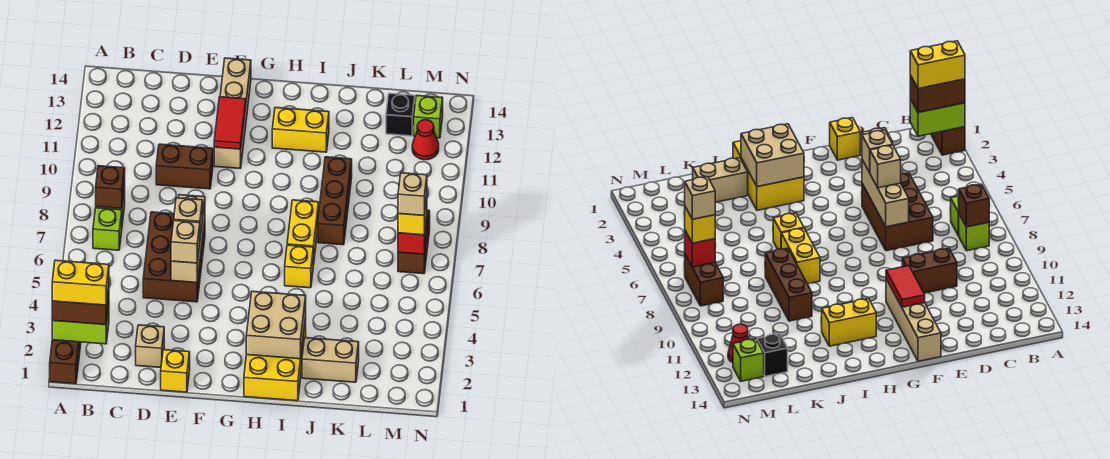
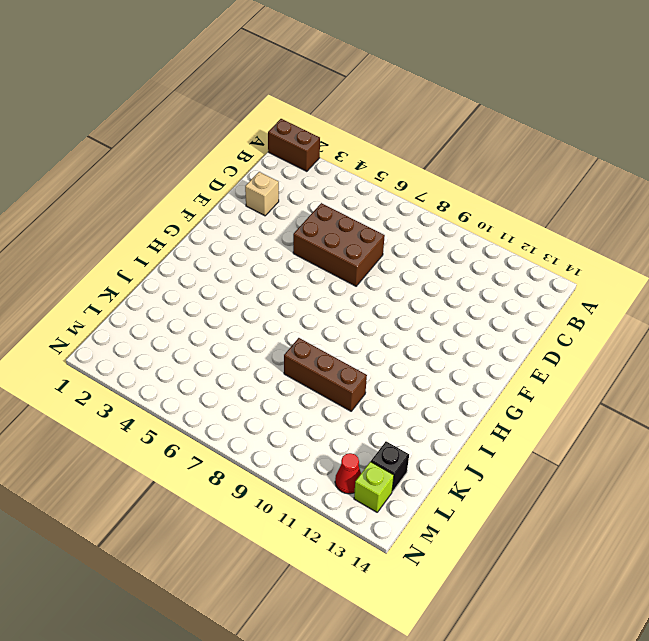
none -> lime 1x1 brick [93,208,122,250]
none -> lime 1x1 brick [958,214,989,251]
none -> brown 1x2 brick [156,144,213,189]
none -> yellow 1x1 brick [161,350,190,392]

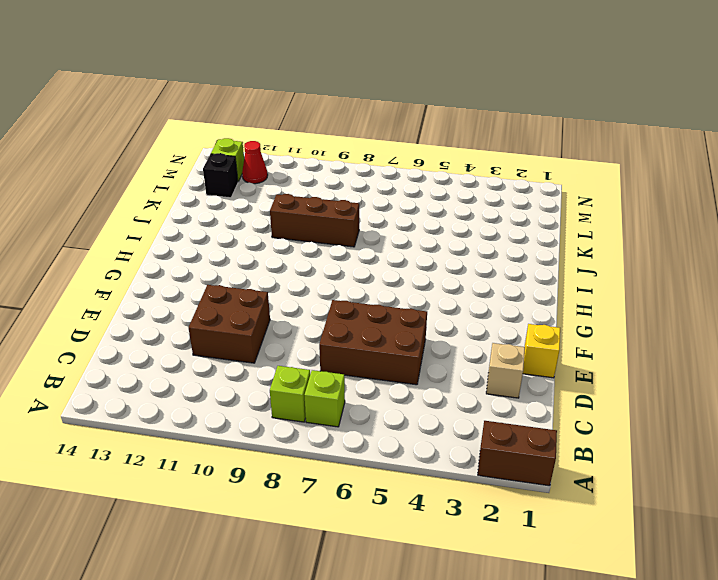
brown 2x2 brick [189,285,270,363] -> brown 1x2 brick [156,144,213,189]
none -> tan 1x4 brick [214,58,251,168]
none -> yellow 2x3 brick [244,317,306,401]
none -> yellow 1x2 brick [272,108,329,152]
none -> yellow 1x1 brick [285,245,313,288]

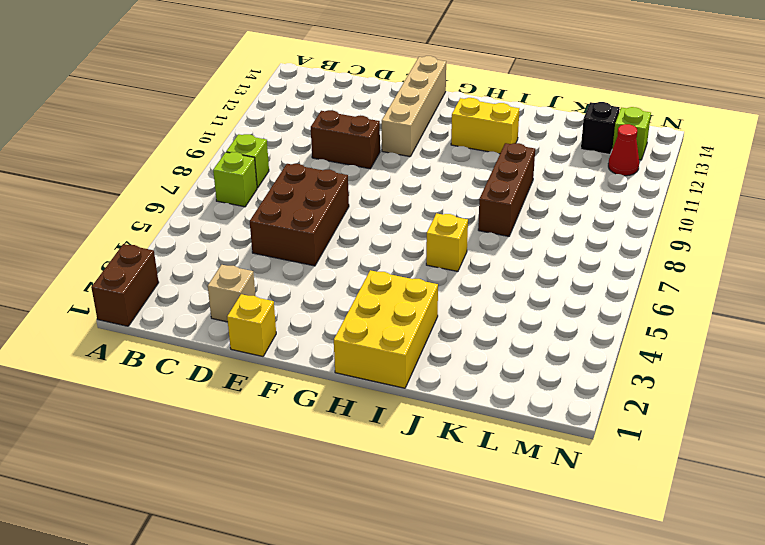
none -> yellow 1x2 brick [287,200,319,265]
none -> tan 1x2 brick [302,338,359,382]
none -> brown 1x2 brick [398,210,430,274]
none -> lime 1x2 brick [52,307,109,344]

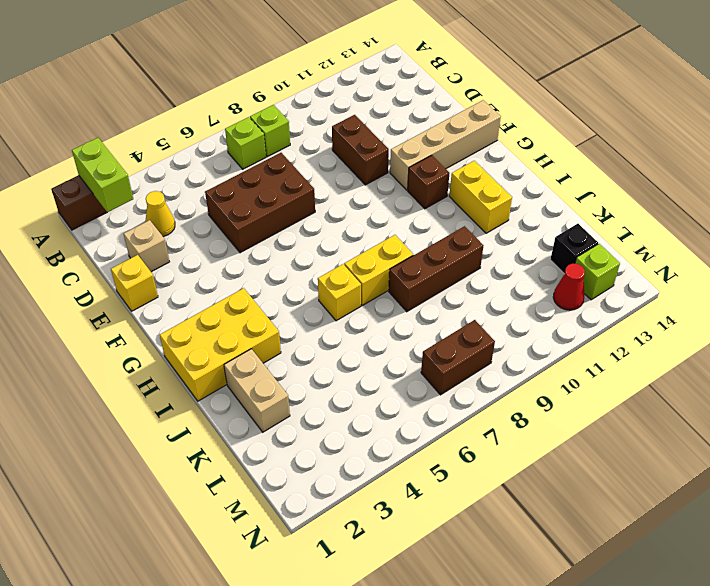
yellow 1x1 cone [145,191,175,237] -> none
brown 1x1 brick [408,155,449,209] -> brown 1x1 brick moved to [96,166,125,208]
none -> tan 1x3 brick [171,195,205,283]
none -> red 1x2 tile [214,97,246,149]
none -> tan 2x2 brick [246,291,306,359]
none -> red 1x1 brick [398,218,427,254]

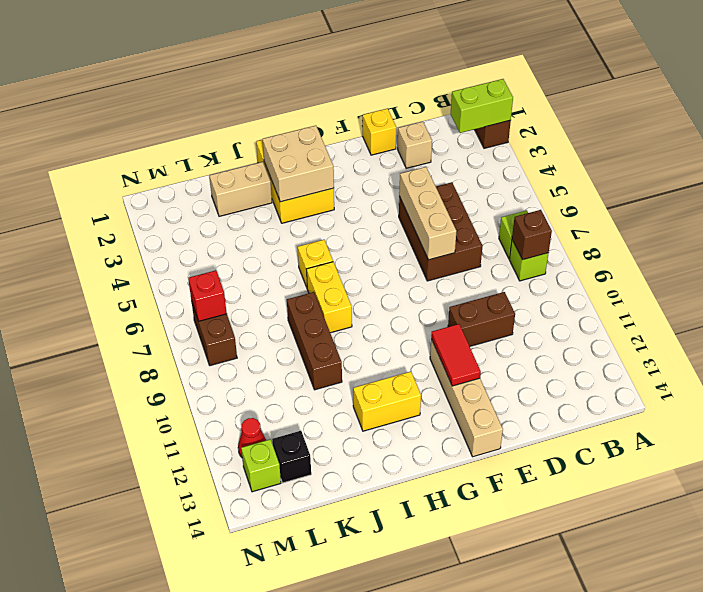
none -> brown 1x2 brick [52,288,109,325]
none -> tan 1x1 brick [171,221,200,263]
none -> tan 1x1 brick [174,198,203,237]
none -> yellow 1x1 brick [398,198,427,235]

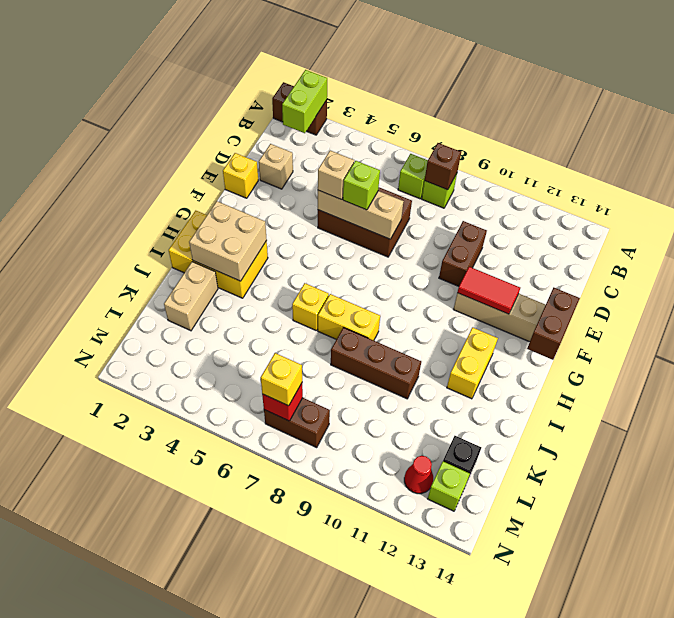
lime 1x1 brick [343,161,380,210] -> tan 1x1 brick [174,198,203,237]
brown 1x2 brick [527,288,580,360] -> brown 1x2 brick moved to [52,288,109,325]
none -> yellow 1x2 brick [52,260,109,305]
none -> tan 1x1 brick [398,173,427,215]

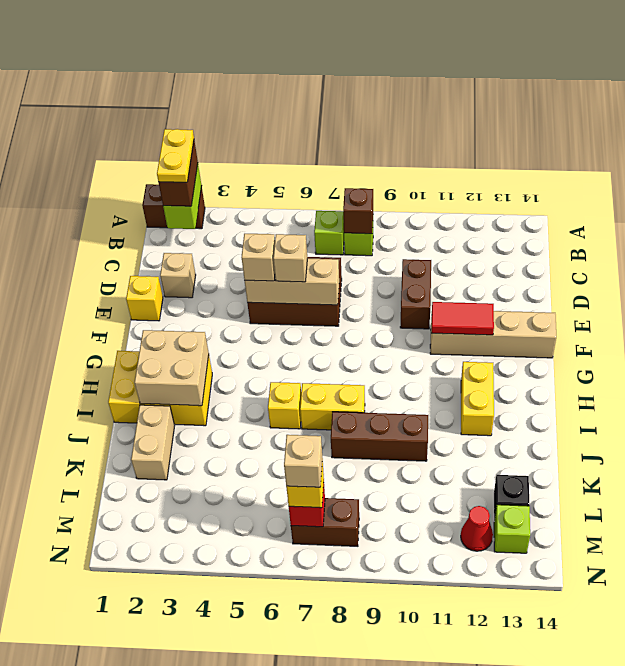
yellow 1x2 plate [157,129,194,182] -> yellow 1x2 brick [52,260,109,305]

